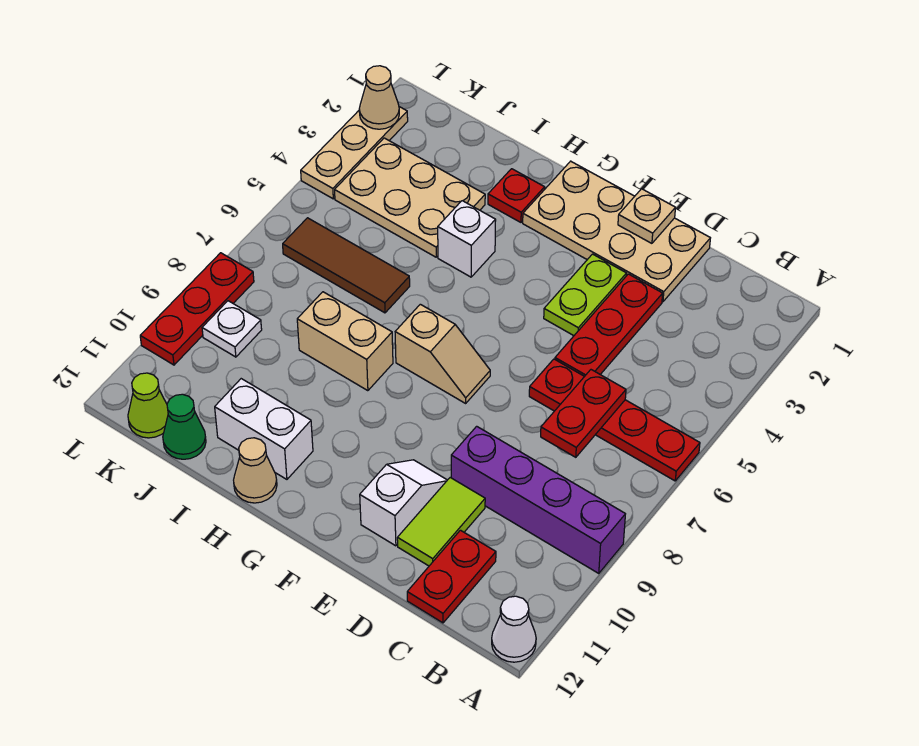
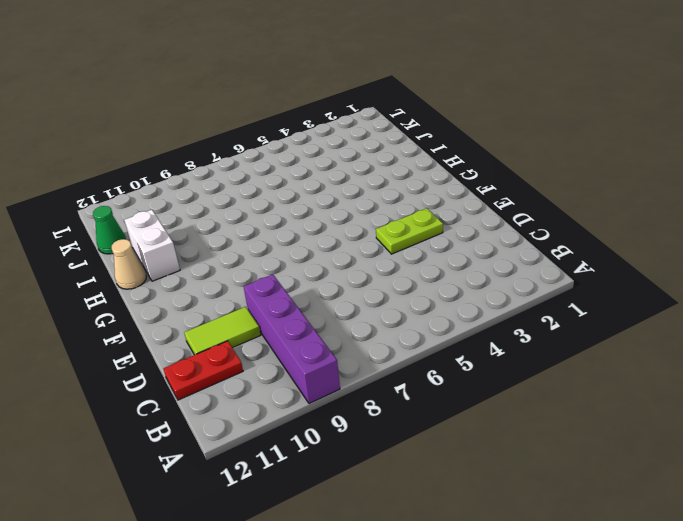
none -> red 1x4 plate [529,359,700,481]
none -> white 1x1 cone [492,596,536,662]
none -> tan 2x4 plate [523,161,710,302]

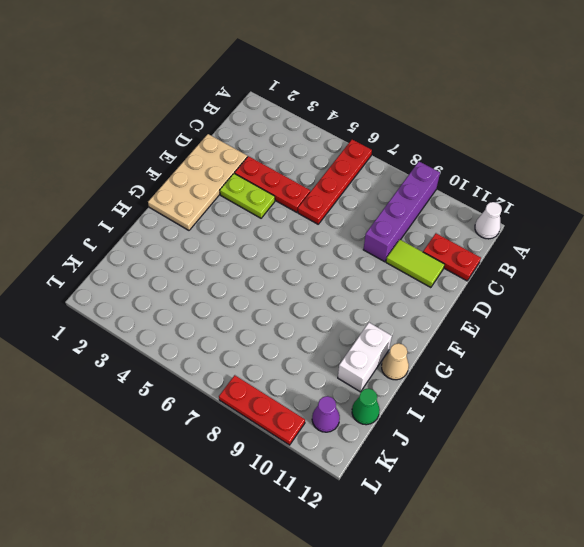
purple 1x1 cone [312,396,340,432] -> none
none -> white 1x2 slope [360,460,447,546]
none -> tan 1x2 slope [395,304,490,403]
none -> red 1x1 plate [488,169,545,222]

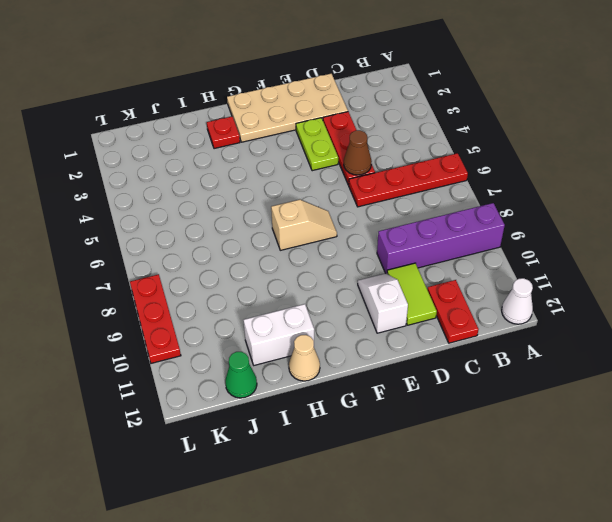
brown 1x1 cone [344,130,372,175] -> none
none -> white 1x1 brick [438,201,496,277]
none -> tan 1x2 brick [297,292,393,391]
none -> tan 2x3 plate [335,138,485,257]

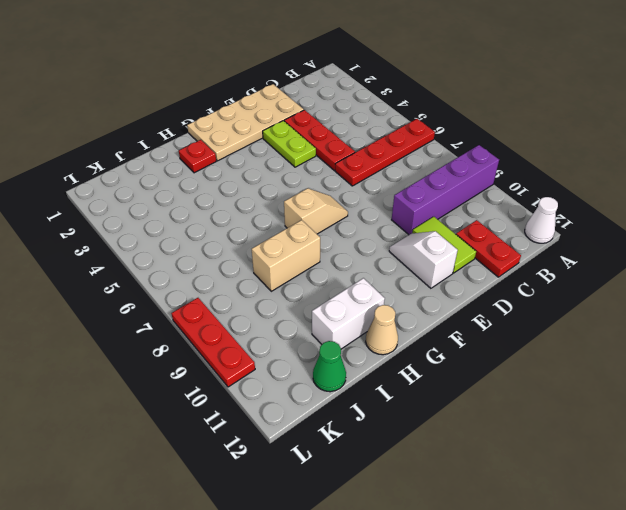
none -> white 1x1 brick [438,201,496,277]
none -> tan 2x3 plate [335,138,485,257]
none -> brown 1x3 tile [283,218,410,313]

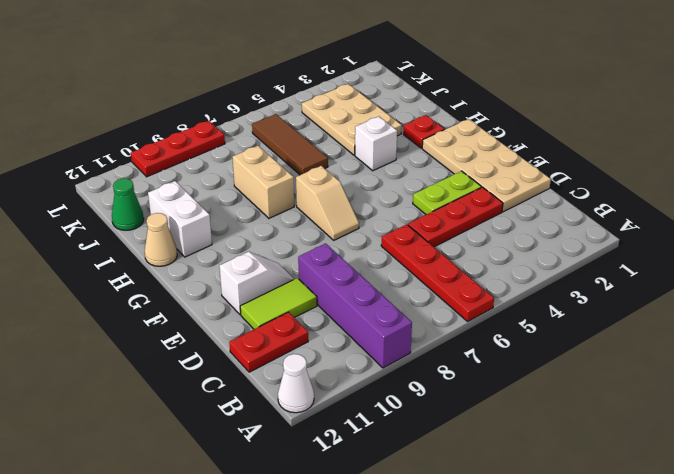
none -> white 1x1 plate [202,301,262,357]
none -> lime 1x1 cone [128,373,168,438]
none -> tan 1x3 plate [301,107,408,199]

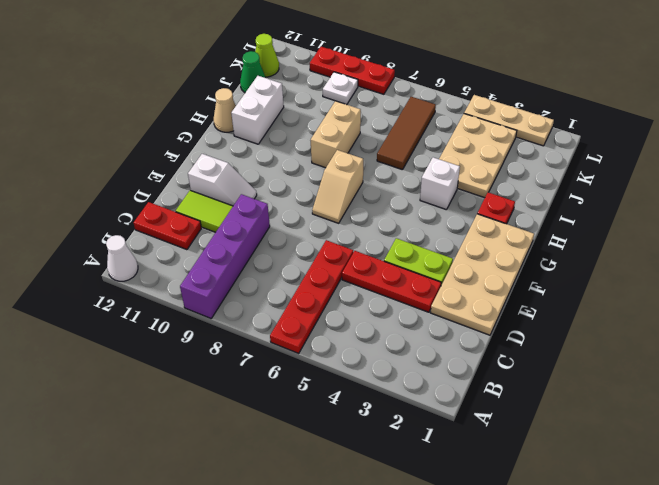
none -> red 1x2 plate [541,370,626,457]
none -> tan 1x1 plate [618,189,675,243]
none -> tan 1x1 cone [359,66,399,129]

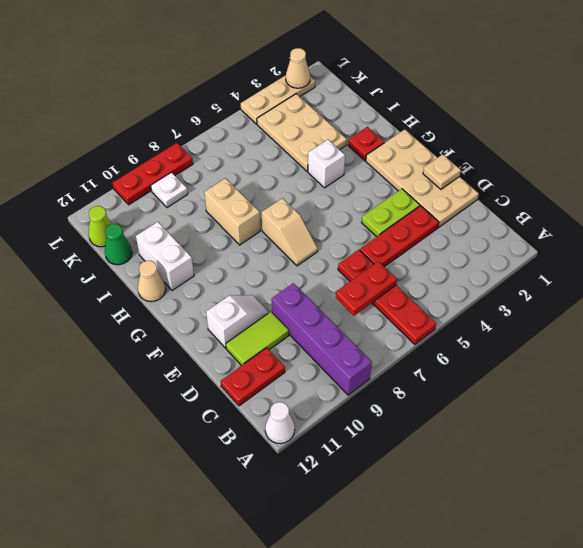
none -> brown 1x3 tile [283,218,410,313]

